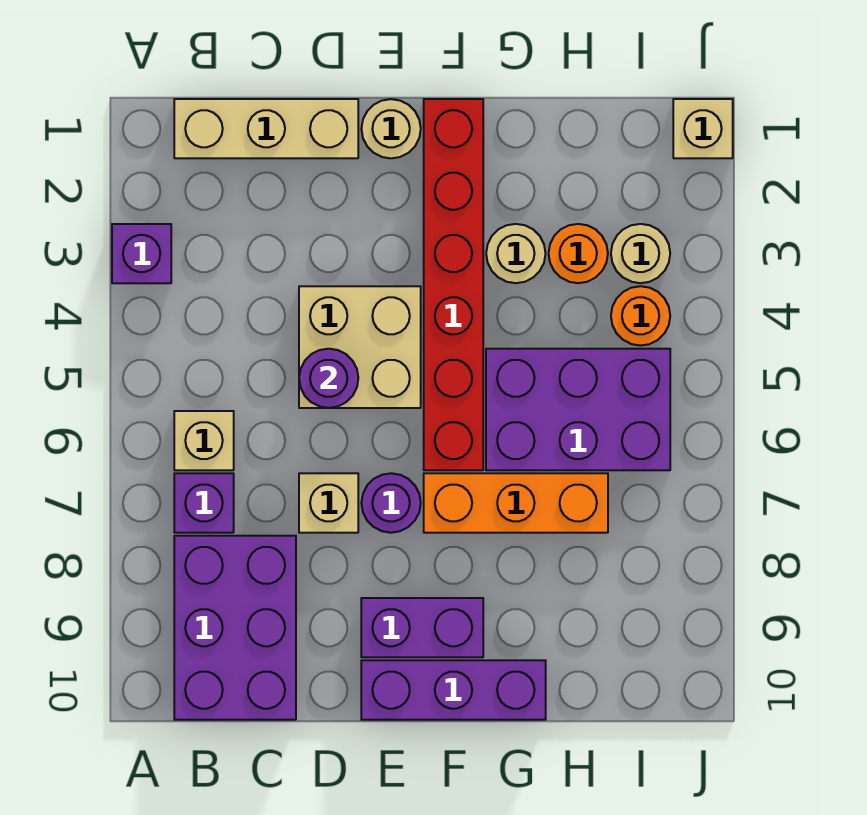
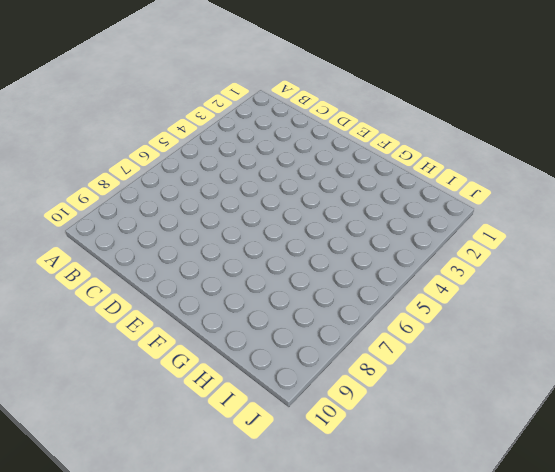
none -> purple 1x1 brick [112,224,171,283]
none -> tan 1x3 brick [174,99,358,158]
none -> tan 1x1 brick [174,411,234,470]

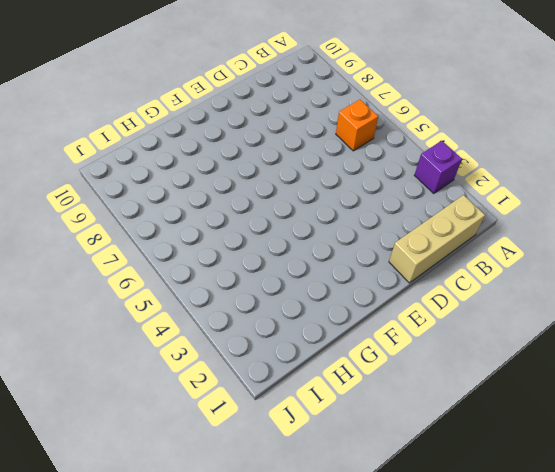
orange 1x1 brick [336,100,378,151] -> tan 1x1 brick [174,411,234,470]
none -> purple 1x1 brick [174,473,234,533]
none -> purple 2x3 brick [174,536,296,720]
none -> tan 2x2 brick [299,286,421,408]

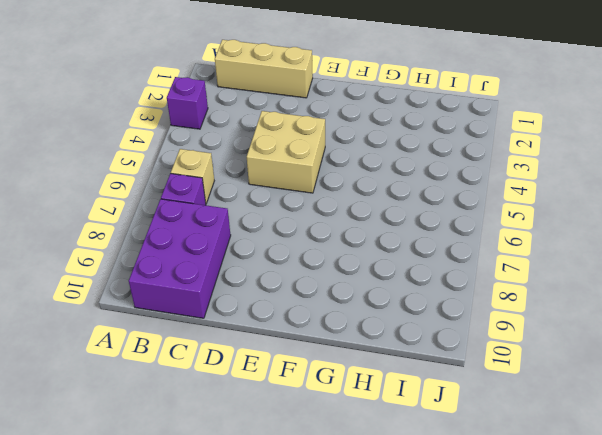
none -> tan 1x1 brick [299,473,358,533]
none -> tan 1x1 round brick [361,99,421,158]
none -> purple 1x1 round brick [362,473,421,533]

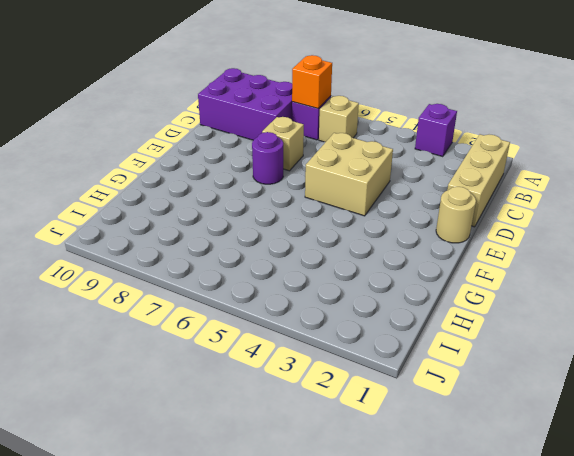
orange 1x1 brick [292,55,332,108] -> none
none -> purple 1x2 brick [361,598,483,657]
none -> purple 1x3 brick [361,660,546,720]
none -> red 1x6 brick [424,99,483,470]

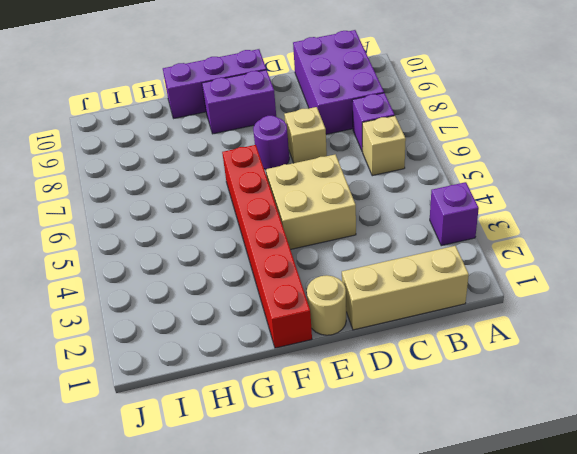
none -> orange 1x3 brick [424,473,608,533]
none -> tan 1x1 round brick [486,224,545,283]
none -> purple 2x3 brick [486,349,670,470]

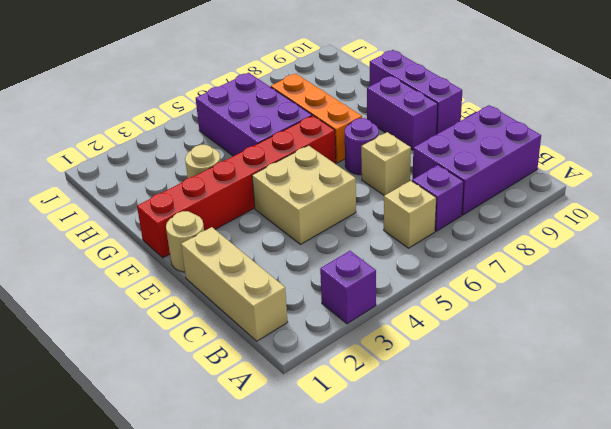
none -> orange 1x1 round brick [549,224,608,283]
none -> tan 1x1 round brick [611,224,670,283]
none -> orange 1x1 round brick [611,286,670,346]

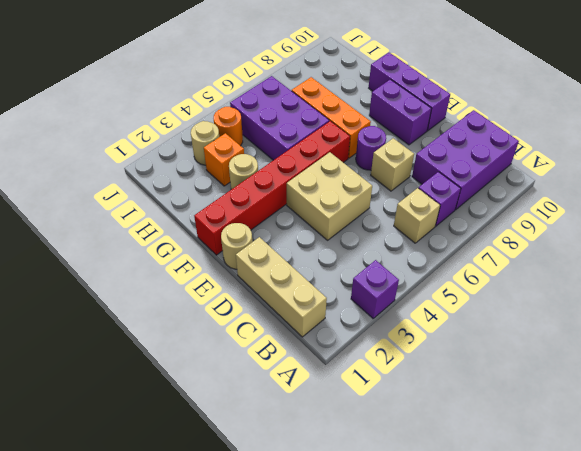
orange 1x1 brick [204,133,244,186] -> orange 1x1 round brick [549,224,608,283]
none -> tan 1x1 brick [673,99,733,158]
none -> purple 1x1 round brick [299,349,358,408]

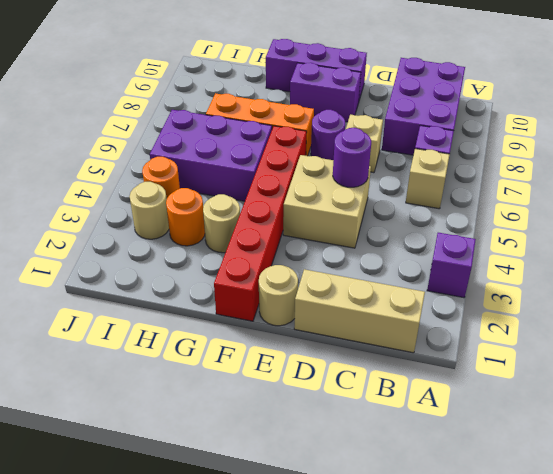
none -> tan 1x1 brick [673,99,733,158]

